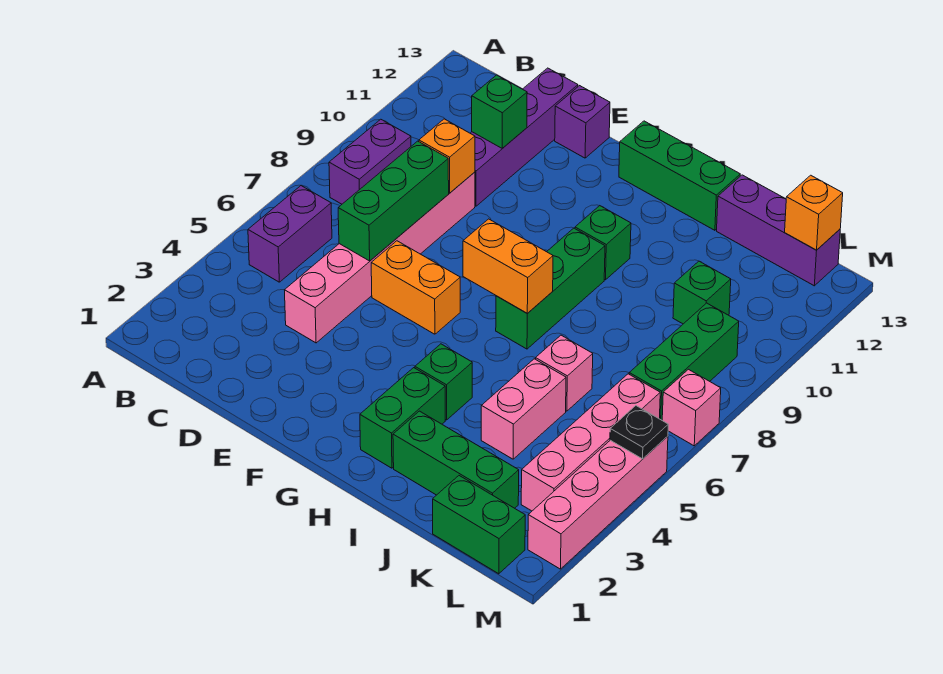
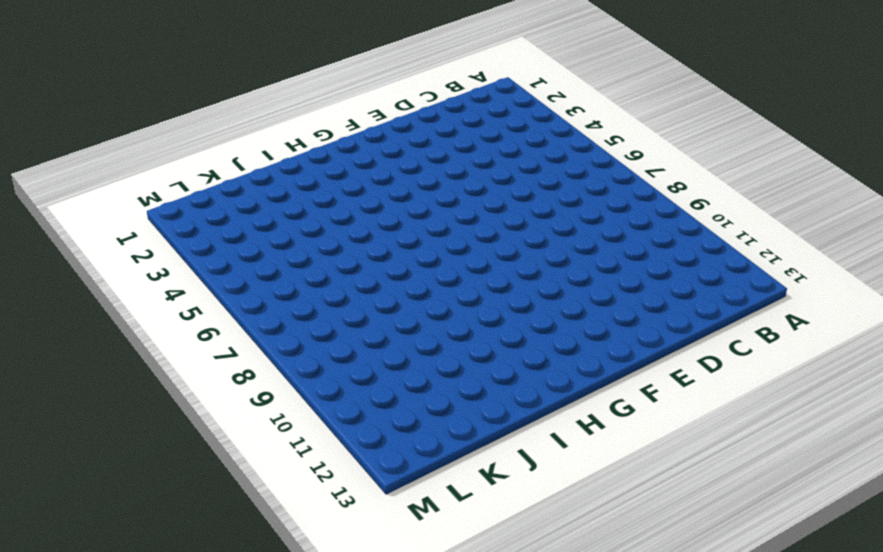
none -> purple 1x2 brick [248,186,332,282]
none -> purple 1x2 brick [329,119,411,204]
none -> pink 1x6 brick [285,172,475,343]

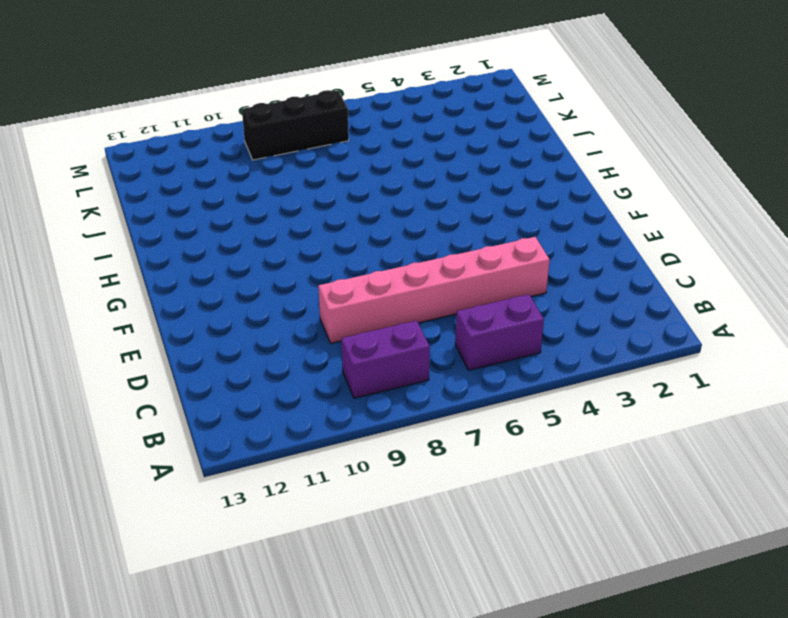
black 1x3 brick [242,90,349,160] -> green 1x3 brick [629,303,739,420]
none -> purple 1x4 brick [470,68,578,206]
none -> orange 1x2 brick [371,241,460,334]
none -> purple 1x1 brick [555,86,610,158]

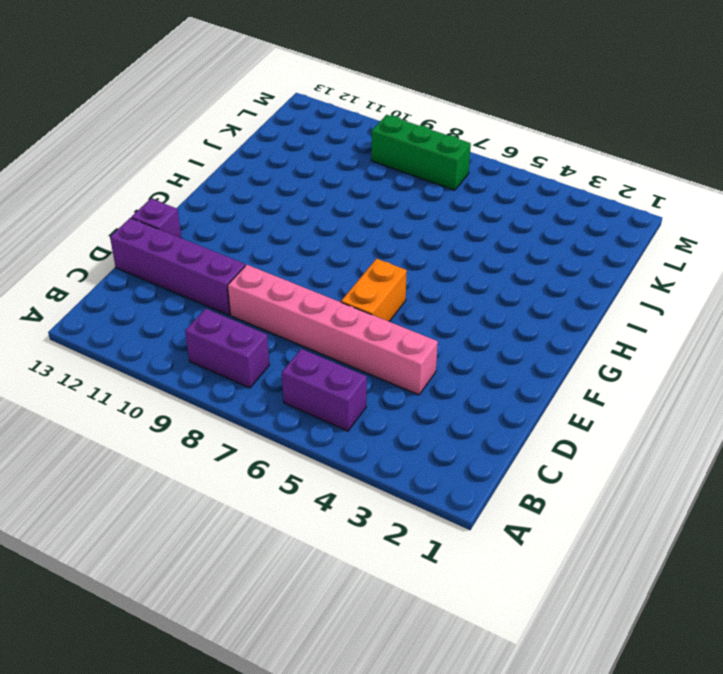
none -> green 1x3 brick [619,121,740,230]
none -> green 1x2 brick [360,368,445,468]
none -> green 1x1 brick [415,344,472,420]

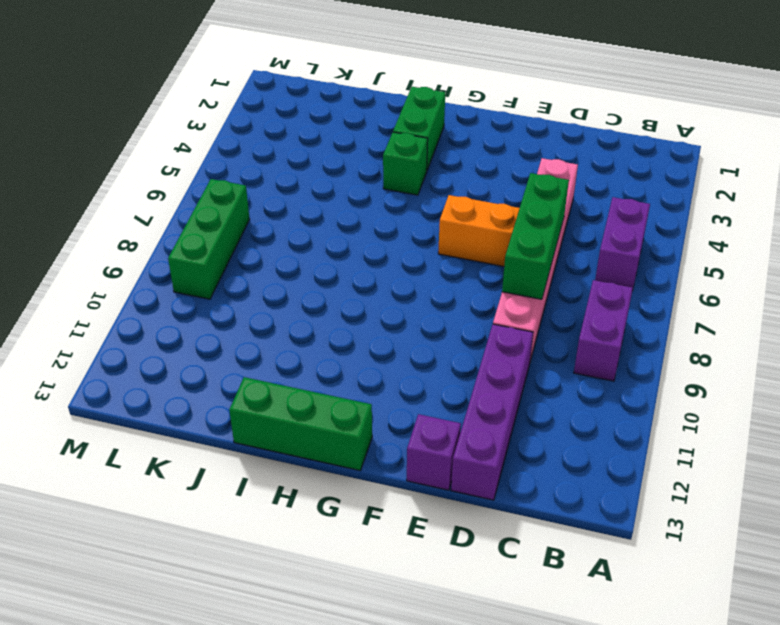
none -> green 1x3 brick [496,228,605,349]
none -> green 1x1 brick [575,206,631,280]
none -> green 1x3 brick [393,411,519,508]

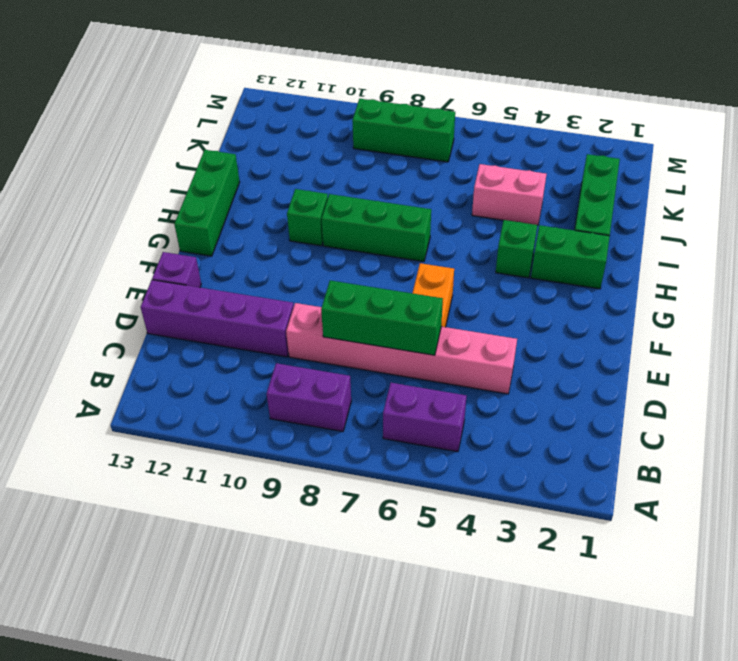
none -> pink 1x1 brick [536,335,593,411]
none -> purple 1x3 brick [717,175,840,286]
none -> green 1x2 brick [433,476,525,574]

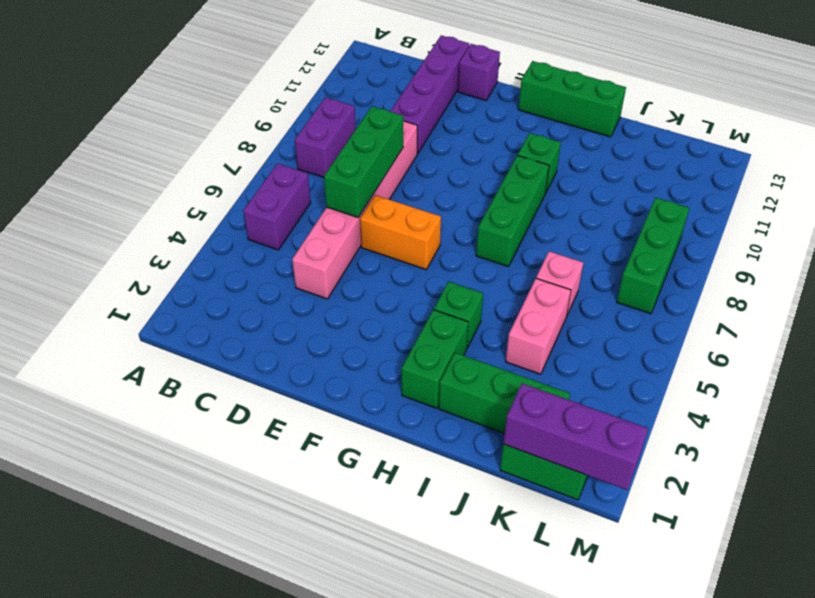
purple 1x3 brick [503,383,648,490] -> purple 1x3 brick moved to [717,175,840,286]
none -> green 1x1 brick [673,261,731,324]
none -> pink 1x4 brick [521,374,660,511]
none -> pink 1x4 brick [528,436,668,569]

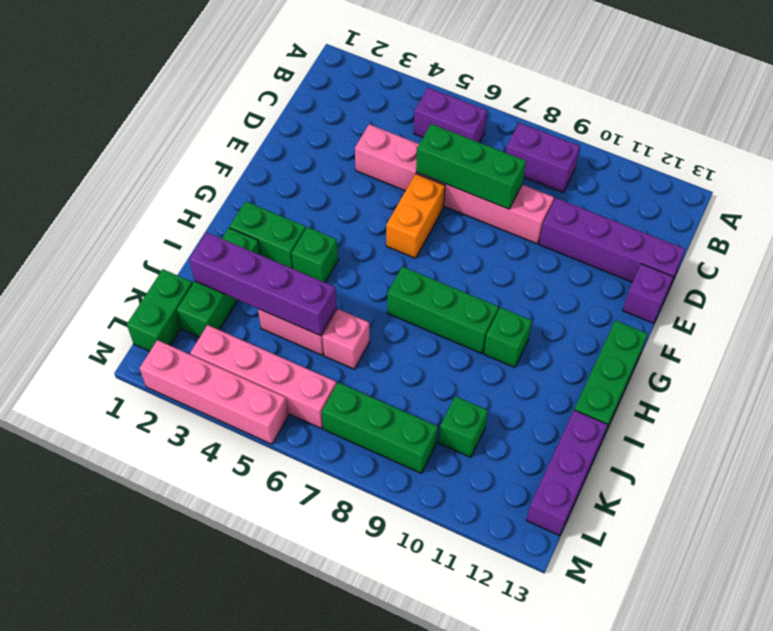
purple 1x4 brick [189,232,337,336] -> none
none -> pink 1x1 brick [662,369,721,446]
none -> orange 1x1 brick [419,119,475,193]
none -> green 1x1 brick [472,75,527,148]

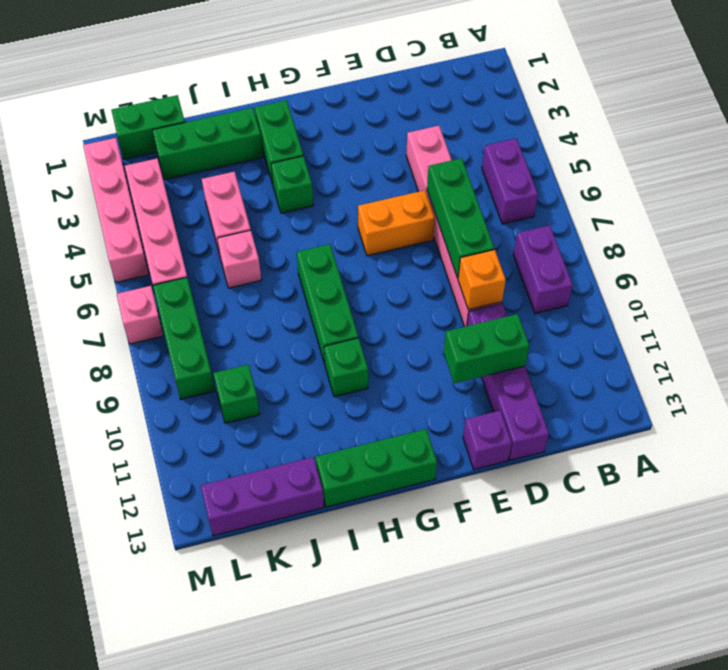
green 1x2 brick [444,314,529,383] -> green 1x1 brick [472,75,527,148]
none -> orange 1x2 brick [463,219,553,313]
none -> orange 1x1 brick [785,175,843,250]
none -> black 1x1 plate [610,406,668,459]

